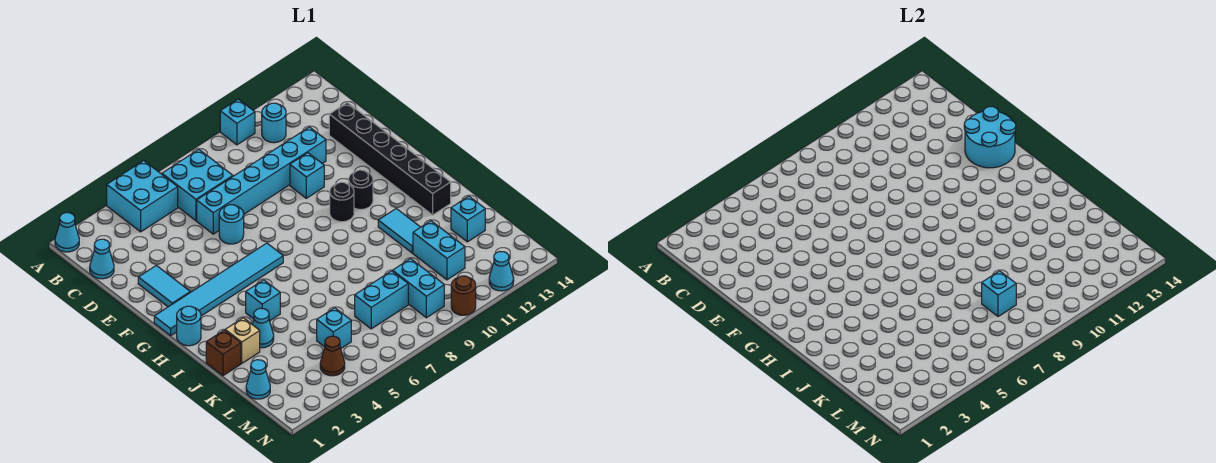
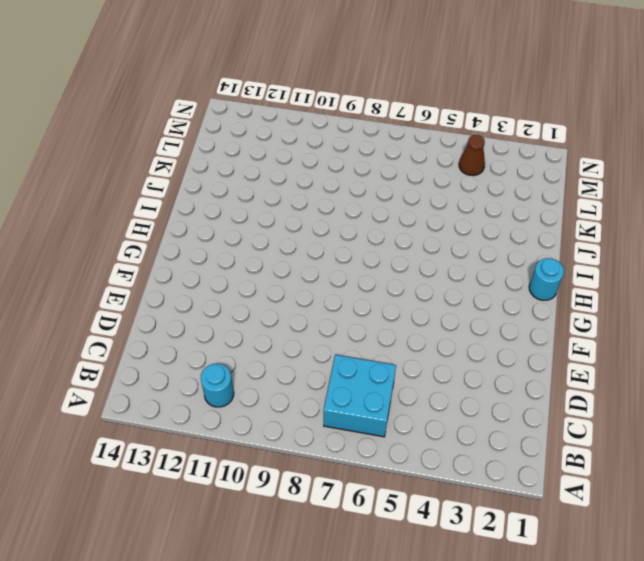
none -> cyan 1x1 cone [55,213,79,252]
none -> cyan 2x2 brick [107,161,178,232]
none -> cyan 1x1 brick [220,99,255,145]
none -> cyan 1x1 cone [90,239,114,279]

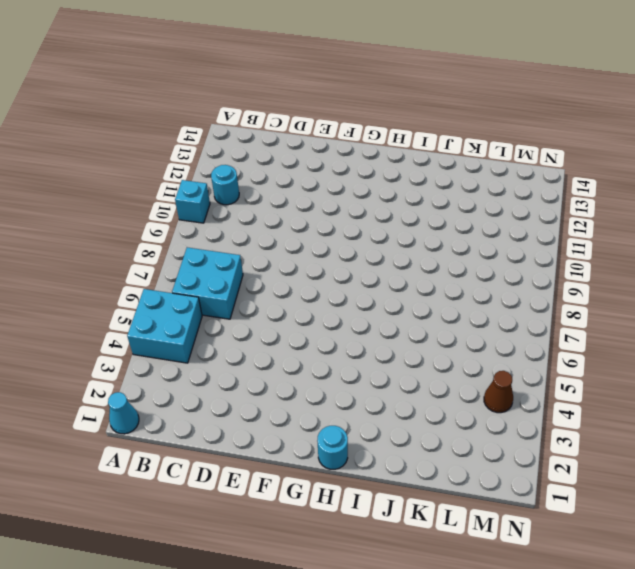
none -> cyan 1x1 cone [90,239,114,279]
none -> cyan 1x6 brick [197,127,326,234]
none -> black 1x6 brick [329,103,451,215]
none -> cyan 1x2 tile [138,265,190,307]

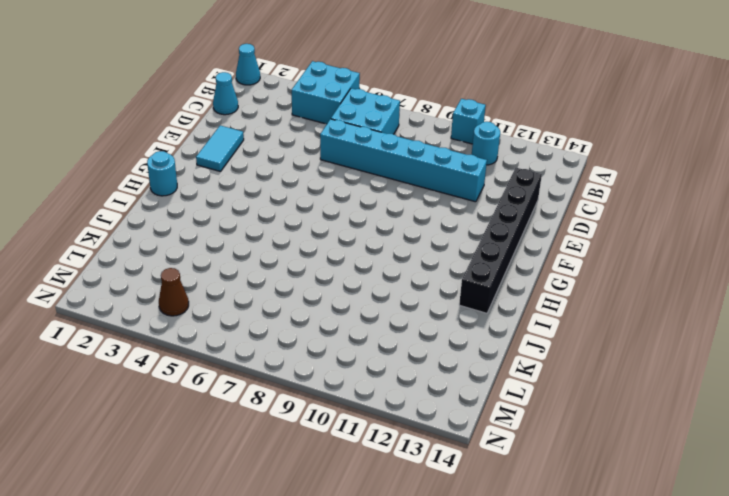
none -> cyan 1x1 round brick [219,205,244,244]
none -> cyan 1x1 brick [290,153,324,198]
none -> cyan 1x6 tile [154,243,283,335]
none -> black 1x1 round brick [330,182,354,222]

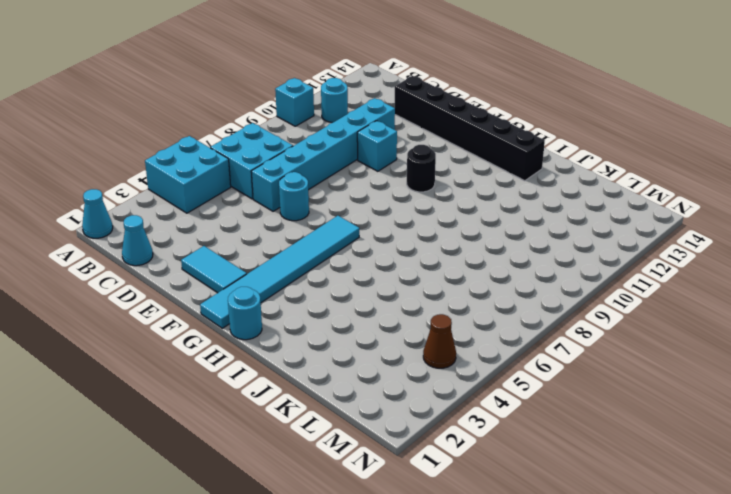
none -> black 1x1 round brick [349,170,373,209]
none -> cyan 1x1 brick [246,280,280,321]
none -> cyan 1x2 tile [378,209,420,253]
none -> brown 1x1 brick [206,330,241,376]

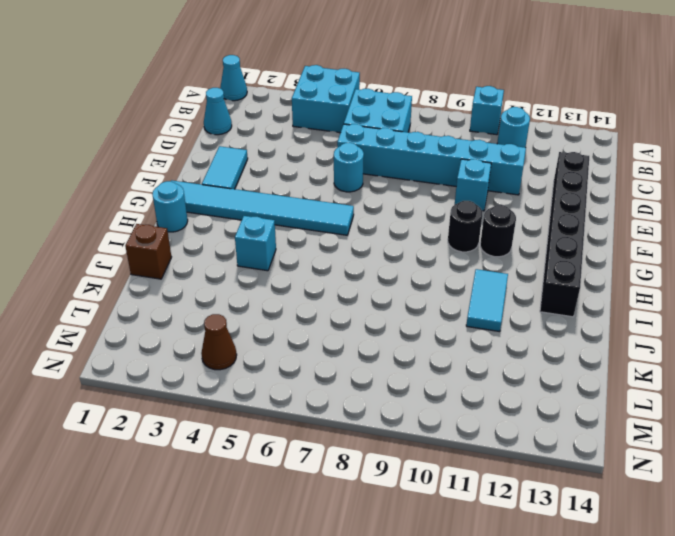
none -> tan 1x1 brick [225,318,260,363]
none -> cyan 1x1 cone [252,308,274,348]
none -> cyan 1x2 brick [413,221,465,280]
none -> cyan 1x1 brick [451,196,485,242]

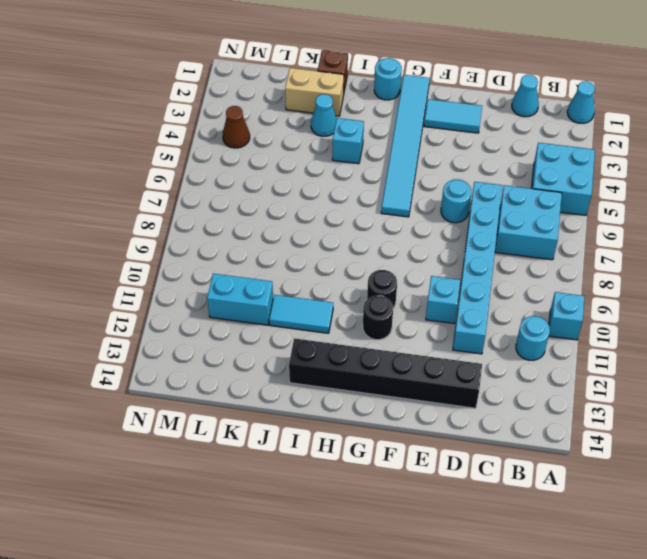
tan 1x2 brick [285,68,344,116] -> tan 1x1 brick [225,318,260,363]
none -> cyan 1x1 brick [451,196,485,242]
none -> cyan 1x1 cone [246,360,270,399]
none -> cyan 1x1 brick [317,308,351,349]
none -> cyan 1x2 brick [355,271,408,329]

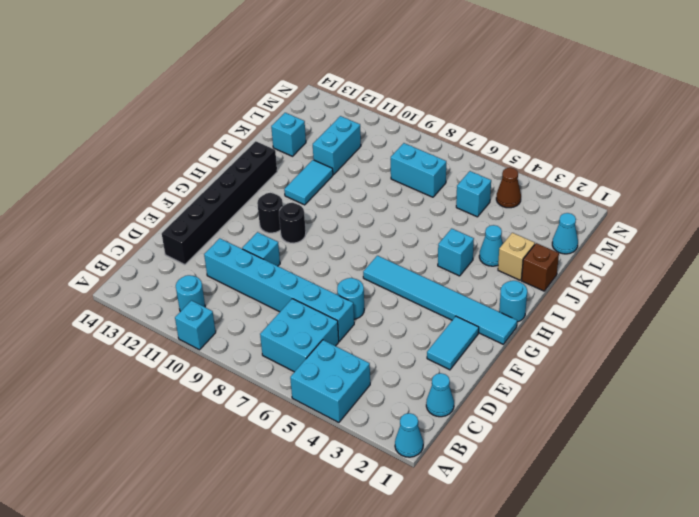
none -> cyan 1x2 brick [393,259,444,318]
none -> brown 1x1 round brick [451,276,476,315]
none -> cyan 1x1 cone [489,252,514,291]
none -> cyan 2x2 round brick [964,107,1016,168]

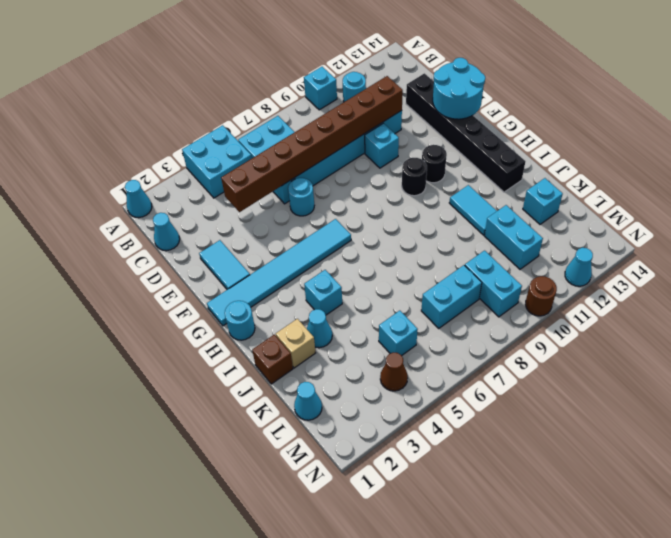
brown 1x8 brick [221,76,403,212] -> none
none -> cyan 1x1 brick [982,271,1016,317]

